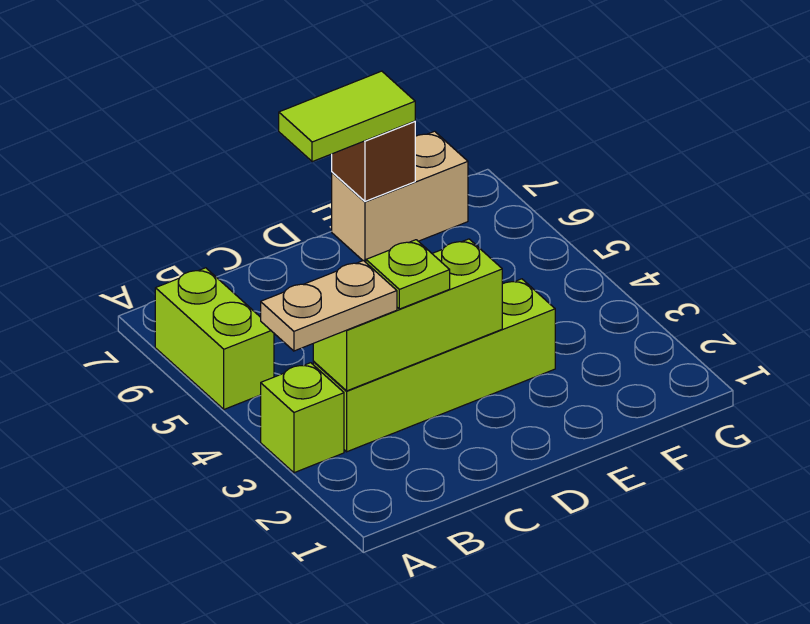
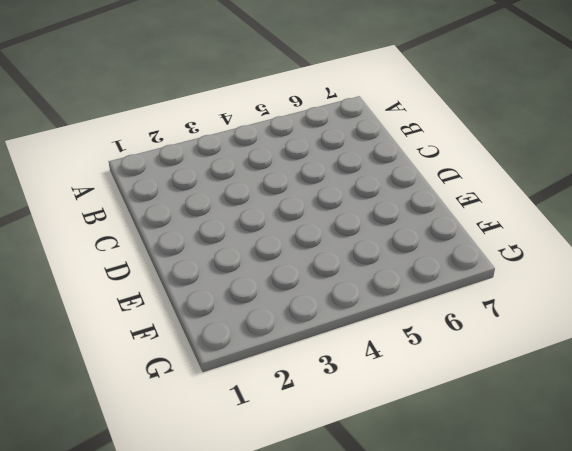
none -> lime 1x1 brick [261,363,344,473]
none -> lime 1x2 brick [155,268,274,409]

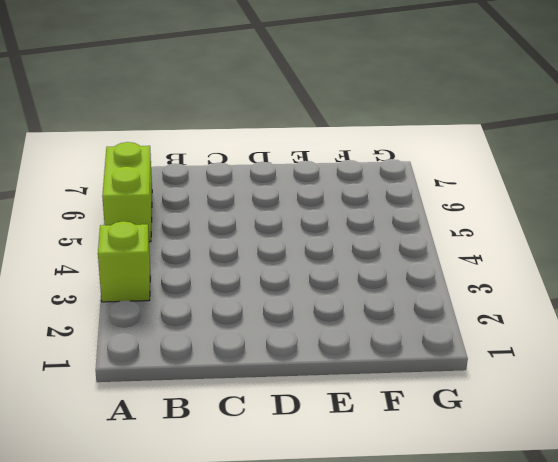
none -> lime 1x4 brick [313,279,555,452]
none -> tan 1x2 brick [332,131,468,262]

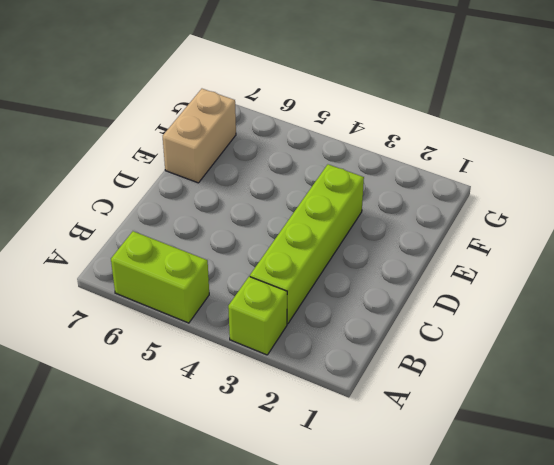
none -> lime 1x3 brick [313,239,502,391]
none -> brown 1x1 brick [332,121,415,201]

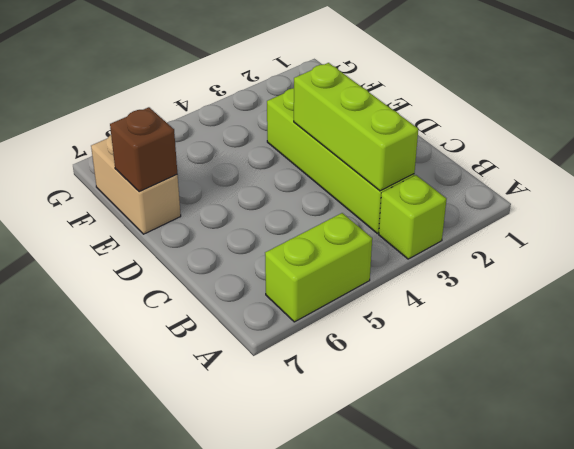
none -> tan 1x2 plate [261,261,397,351]
none -> lime 1x1 plate [366,240,450,309]

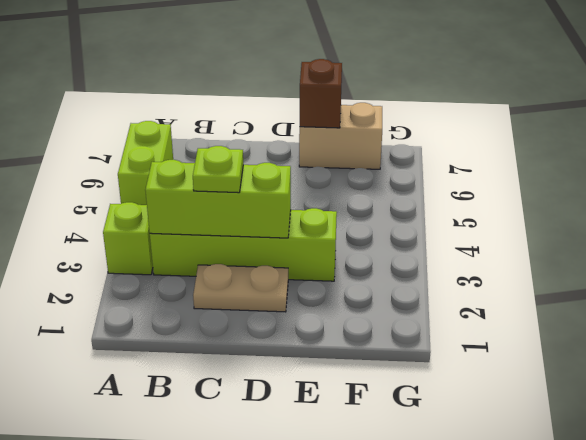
tan 1x2 plate [193,264,288,312] -> tan 1x2 plate moved to [261,261,397,351]
none -> lime 1x2 tile [279,71,415,162]

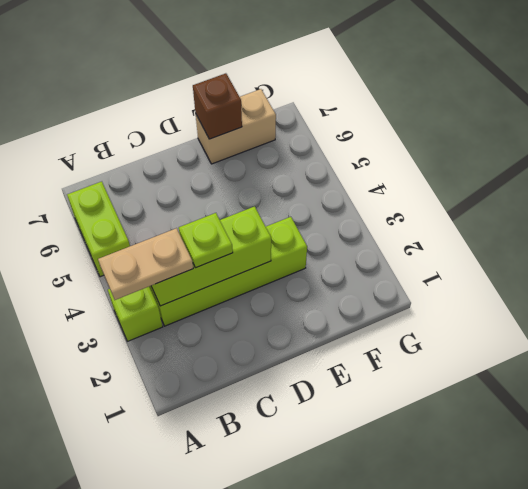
none -> lime 1x2 tile [279,71,415,162]

